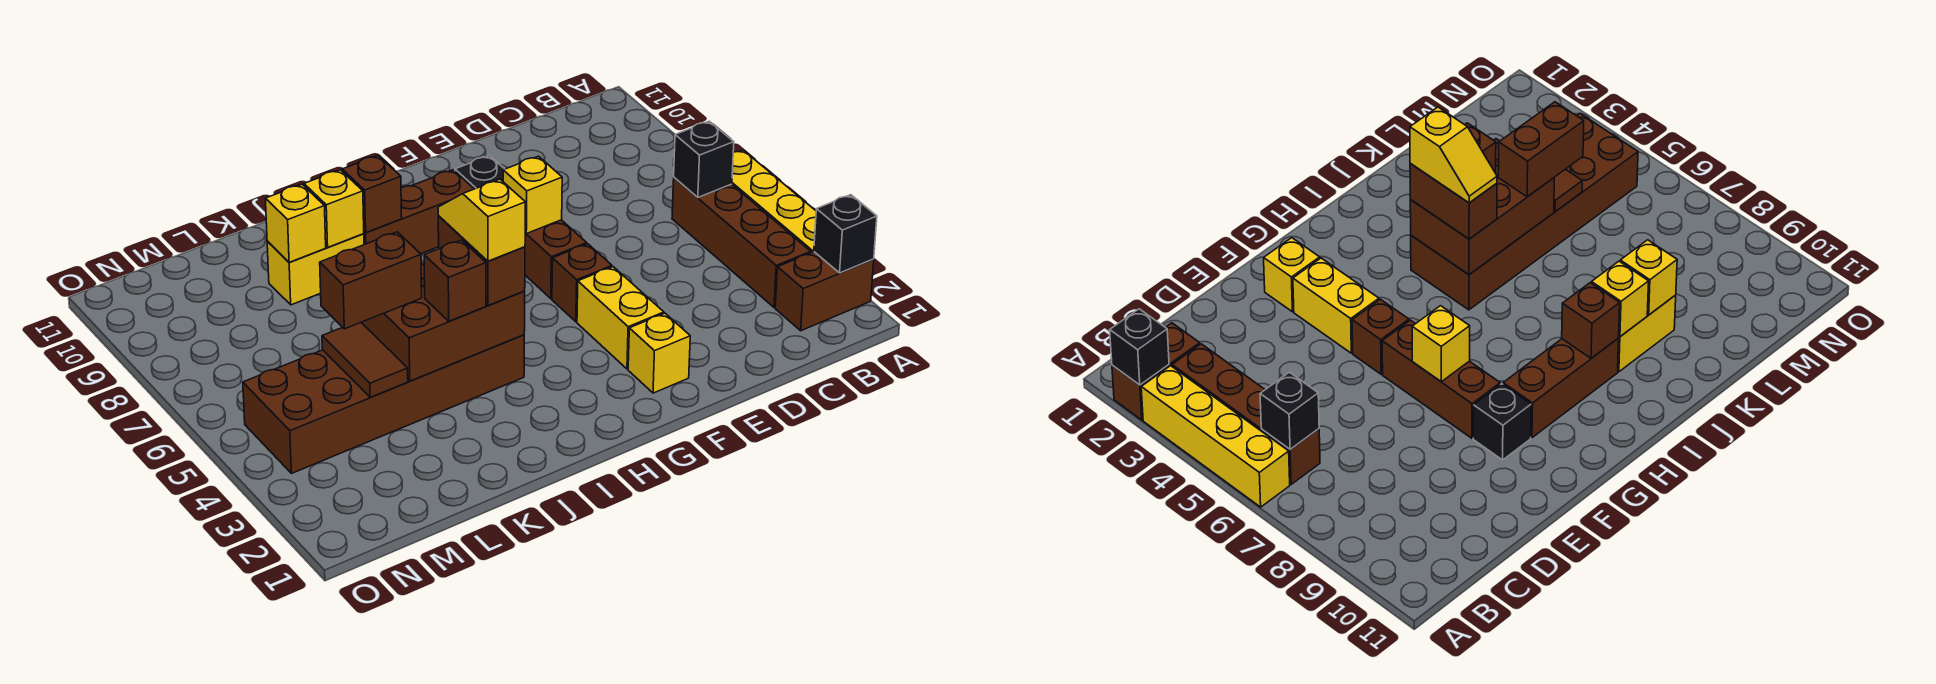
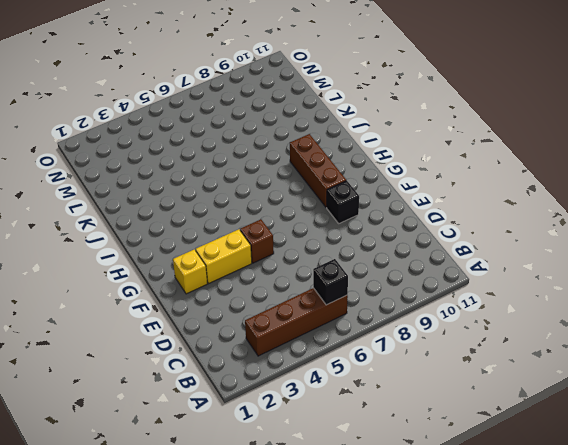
none -> brown 1x2 brick [775,252,874,331]
none -> yellow 1x4 brick [732,150,816,253]
none -> brown 1x3 brick [502,180,587,299]

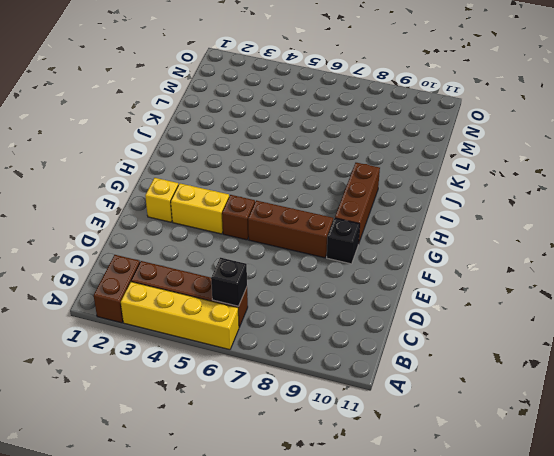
none -> brown 2x6 brick [243,335,524,473]
none -> yellow 1x2 brick [267,234,364,305]
none -> black 1x1 brick [814,195,877,273]

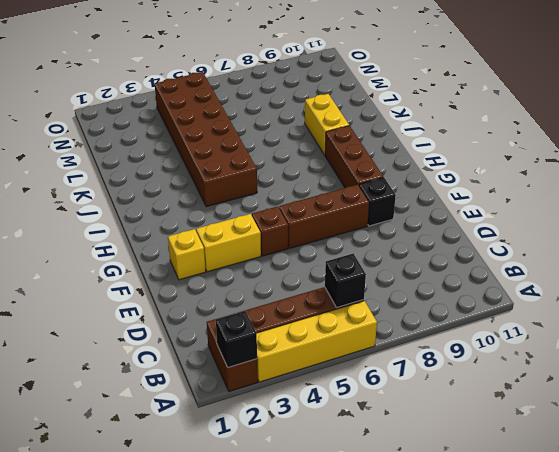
none -> yellow 1x1 brick [503,156,562,234]
none -> brown 2x3 brick [361,264,525,381]
none -> brown 1x1 brick [342,156,402,233]

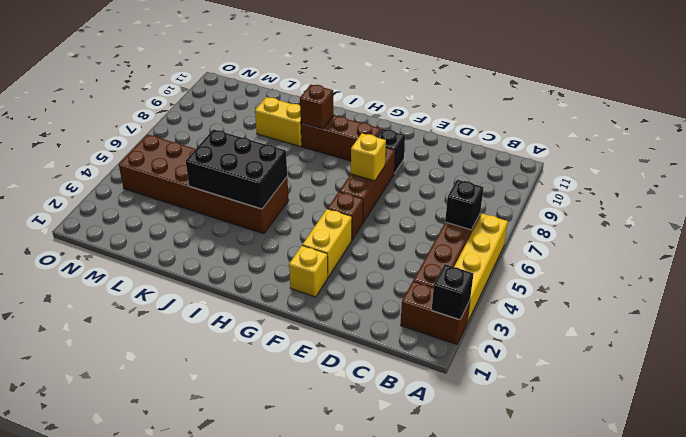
black 2x3 brick [186,129,287,209] -> brown 2x3 brick [361,264,525,381]
none -> yellow 1x1 brick [304,170,364,247]
none -> yellow 1x1 brick [265,184,326,262]
none -> brown 1x2 tile [322,323,408,397]

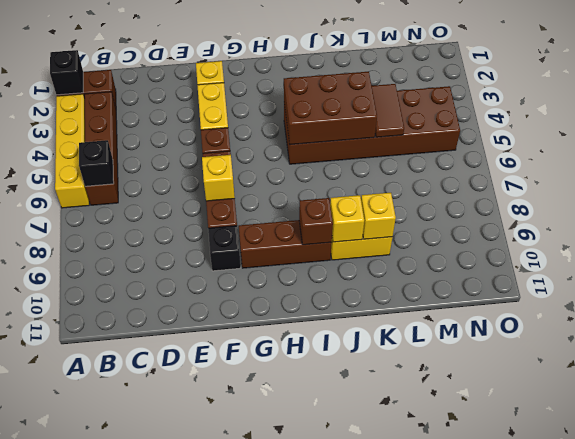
none -> brown 1x2 brick [438,216,525,306]
none -> brown 1x1 brick [424,240,486,321]
none -> brown 1x2 brick [320,232,422,329]

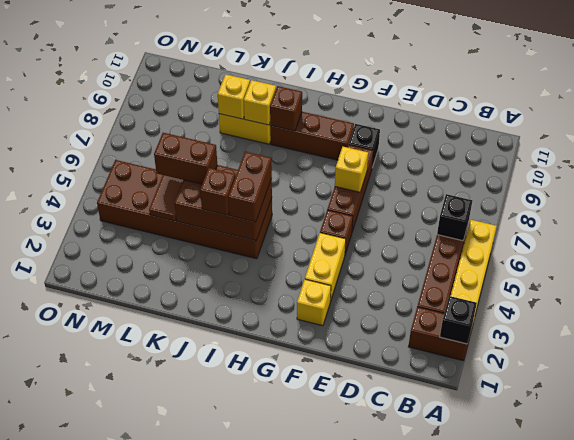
none -> yellow 1x2 slope [438,179,525,261]

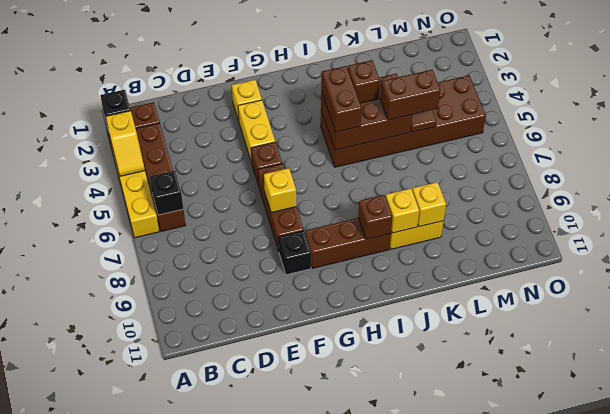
yellow 1x2 slope [106,111,145,176] -> yellow 1x2 slope moved to [438,179,525,261]

